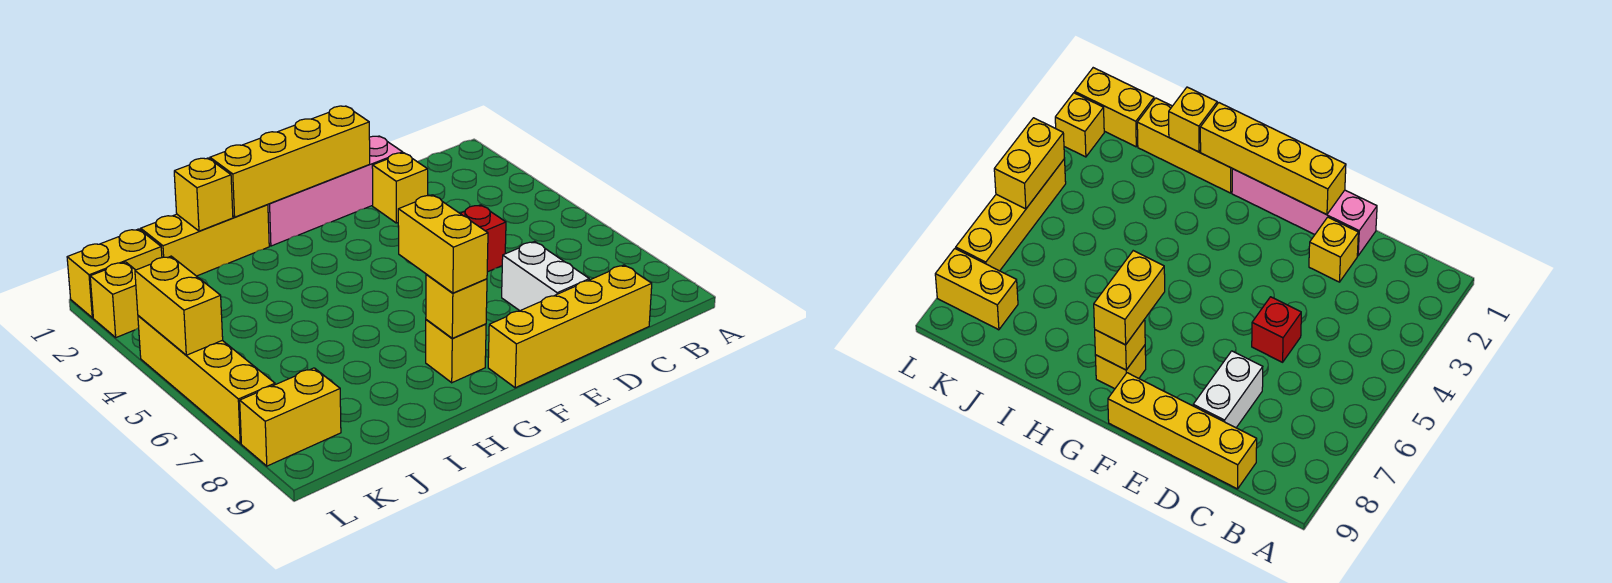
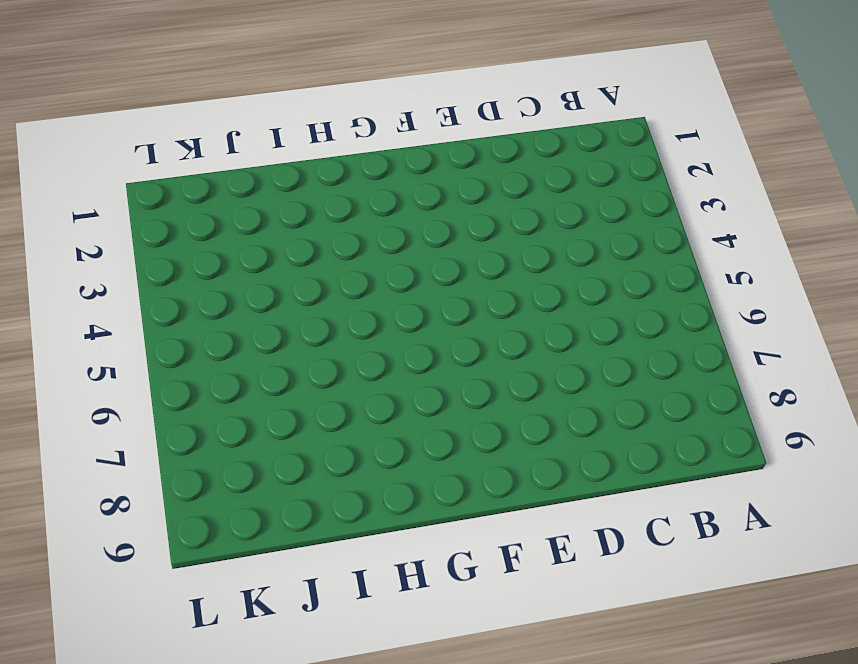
none -> yellow 1x4 brick [488,265,652,388]
none -> pink 1x4 brick [268,136,403,246]
none -> yellow 1x1 brick [372,153,428,223]

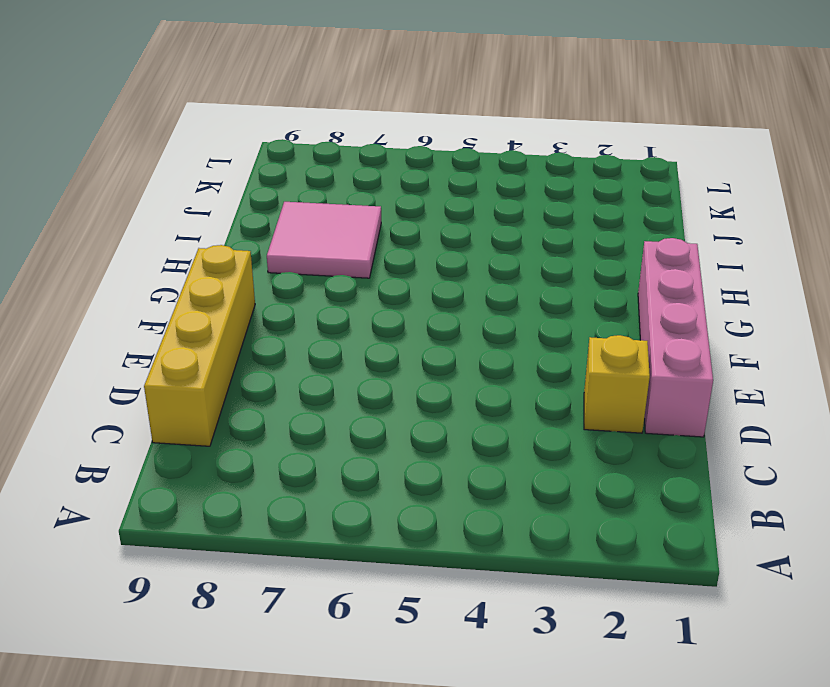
pink 2x2 tile [267,202,381,278] -> none
none -> red 1x1 brick [460,205,506,272]
none -> white 1x2 brick [502,242,589,311]
none -> yellow 1x1 brick [426,320,486,383]

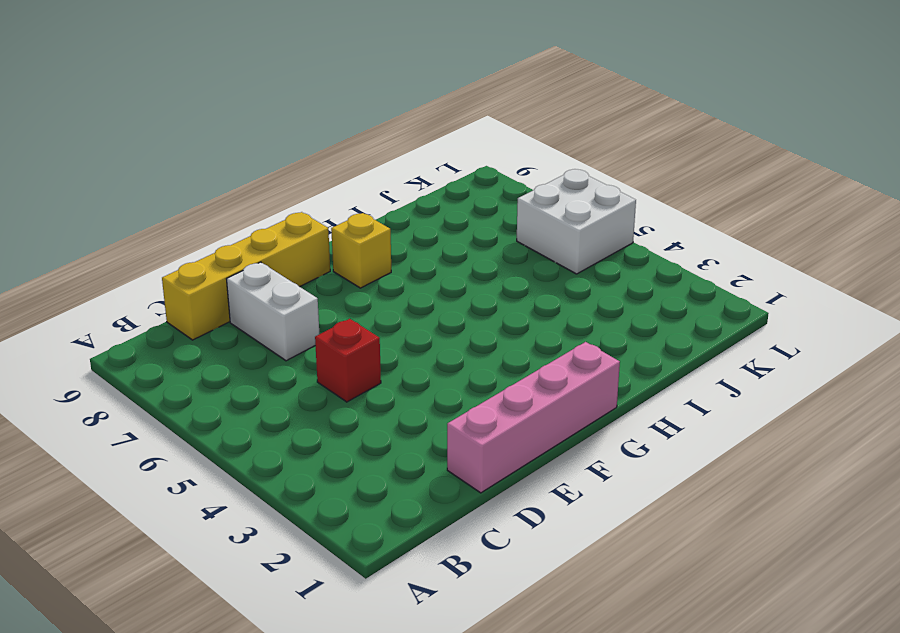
white 2x2 brick [517,169,636,274] -> yellow 1x4 brick [138,316,275,443]
none -> yellow 1x1 brick [372,153,428,223]
none -> yellow 1x3 brick [141,205,269,276]
none -> yellow 1x2 brick [67,229,162,318]

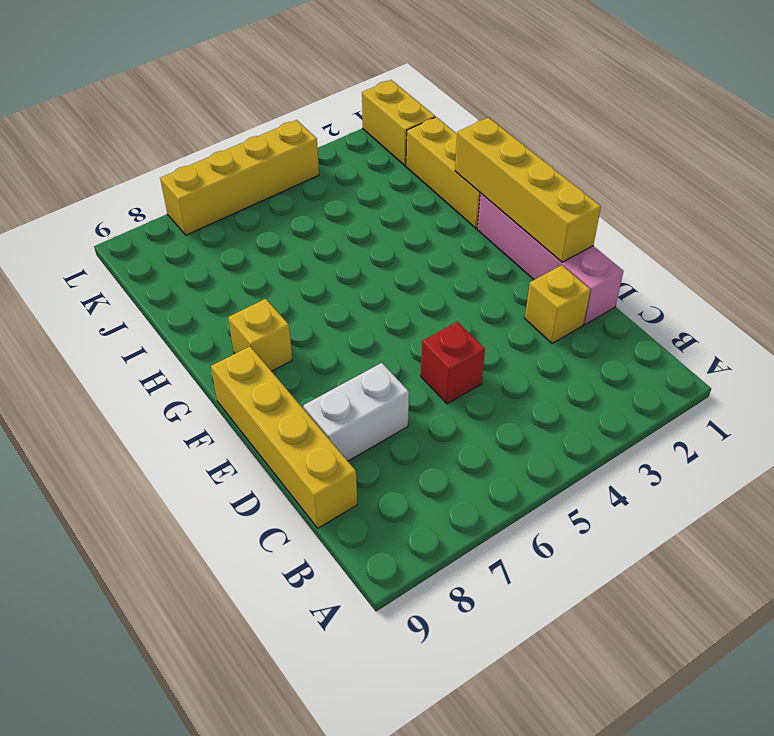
none -> yellow 1x2 brick [240,368,341,466]
none -> yellow 1x1 brick [90,262,139,337]
none -> yellow 1x1 brick [426,274,487,338]

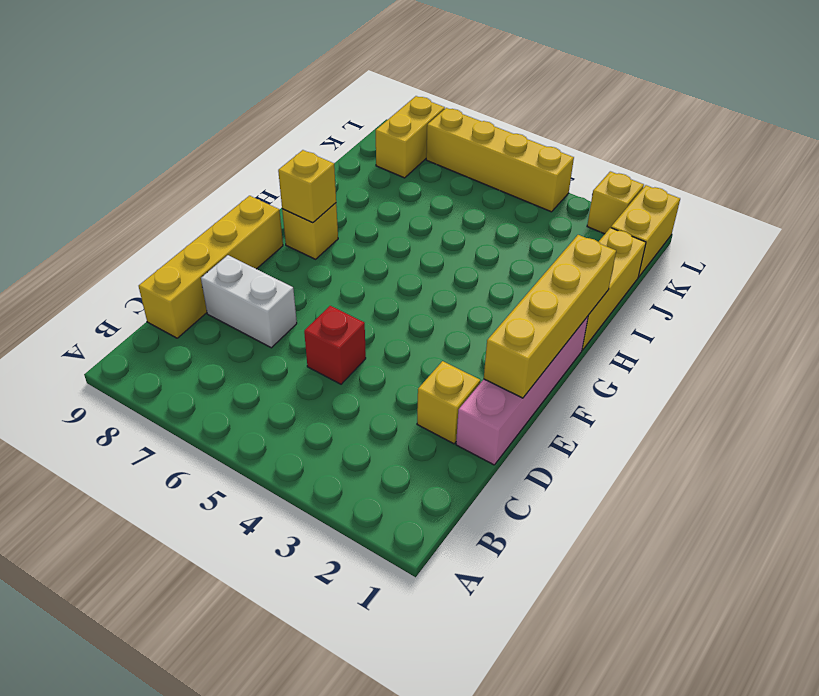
none -> yellow 1x1 brick [174,158,233,231]
none -> yellow 1x2 brick [135,256,223,355]
none -> yellow 1x2 brick [398,195,488,293]

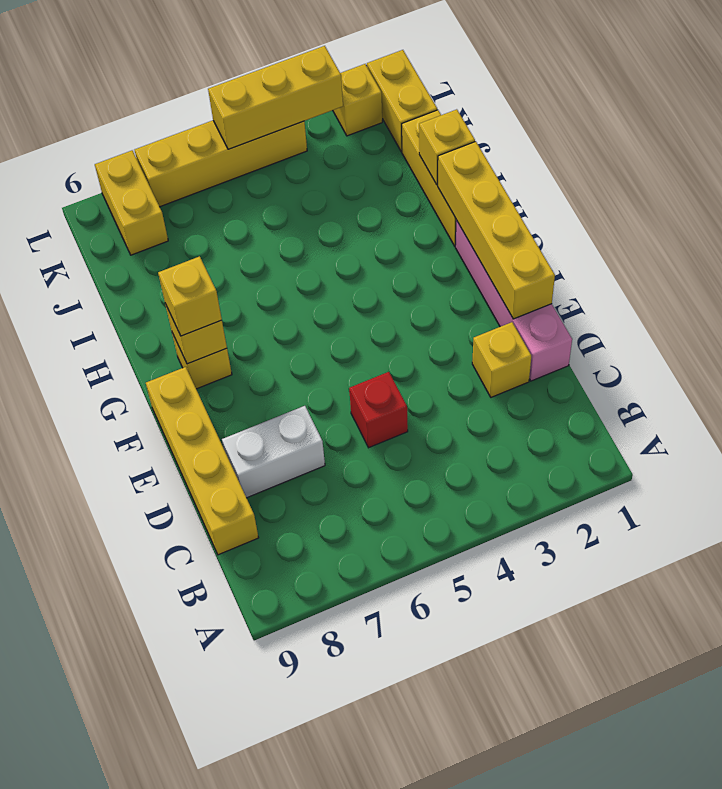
yellow 1x1 brick [158,256,222,336] -> yellow 1x2 brick [398,195,488,293]
yellow 1x3 brick [208,46,343,149] -> yellow 1x2 brick [135,256,223,355]

